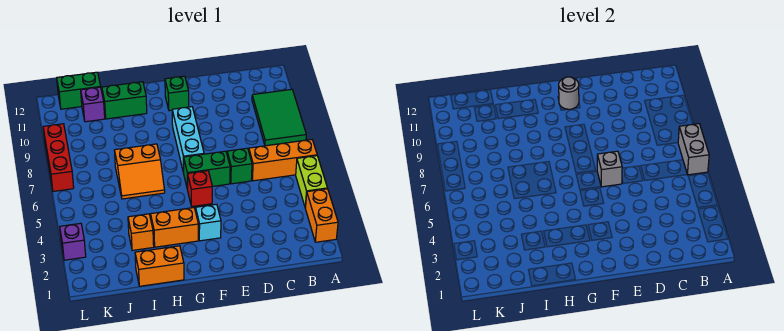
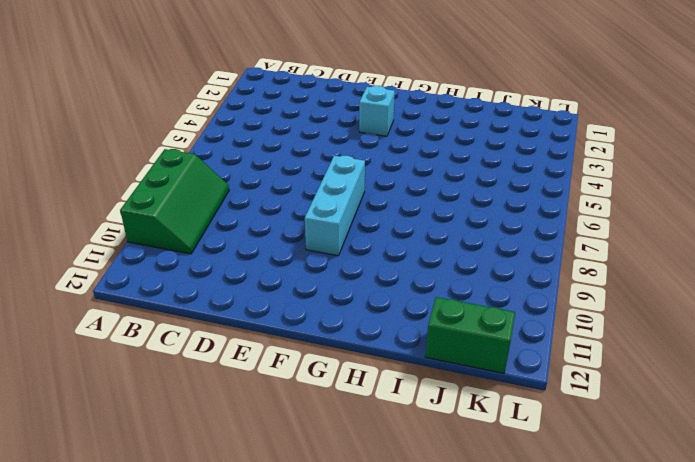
green 2x3 slope [120,149,229,254] -> green 2x3 tile [252,89,306,146]
none -> orange 1x2 brick [305,189,338,242]
none -> lime 1x2 brick [296,156,327,208]
none -> orange 1x3 brick [249,140,317,181]

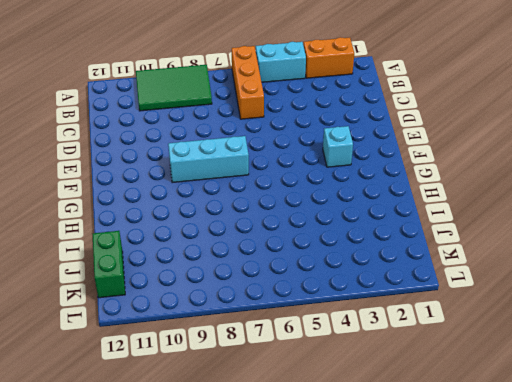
cyan 1x2 brick [256,42,306,82] -> lime 1x2 brick [296,156,327,208]
none -> green 1x1 brick [227,148,252,184]
none -> green 1x2 brick [184,151,230,190]
none -> red 1x1 brick [188,171,212,206]

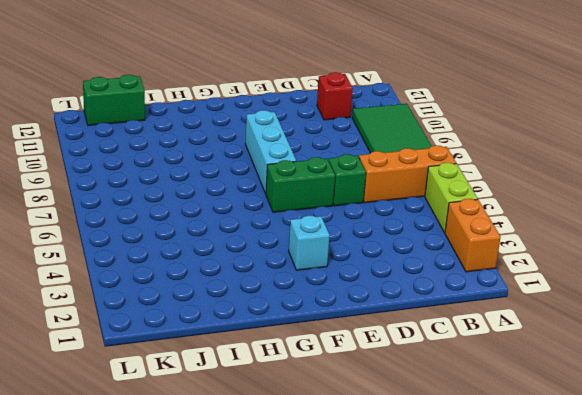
red 1x1 brick [317,72,353,120] -> red 1x1 brick moved to [188,171,212,206]
none -> green 1x1 brick [165,76,189,111]
none -> orange 1x2 brick [151,208,198,247]
none -> orange 1x2 brick [135,246,184,286]

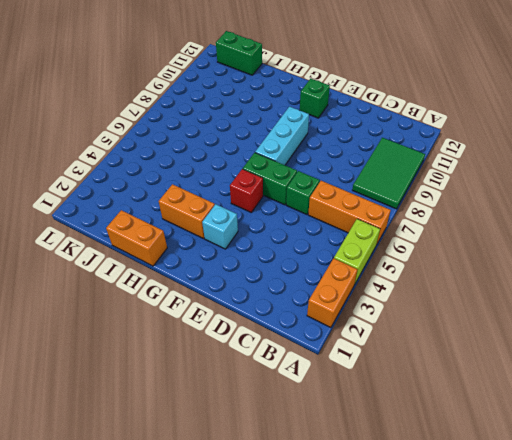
none -> orange 2x2 slope [114,144,165,199]
none -> green 1x2 brick [102,82,147,119]
none -> orange 1x1 brick [128,214,154,250]

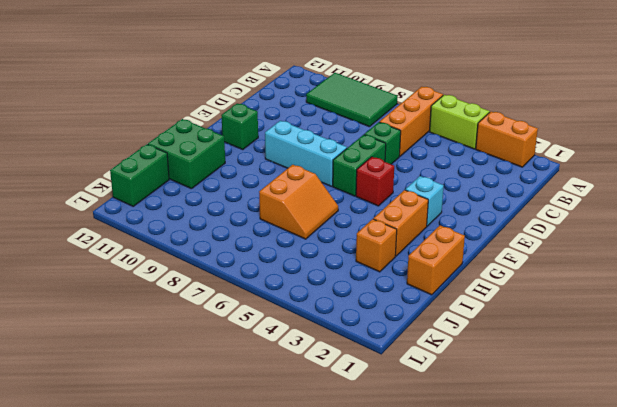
green 2x2 brick [148,119,225,189] -> green 1x2 brick [102,82,147,119]
none -> purple 1x1 brick [81,87,105,122]
none -> purple 1x1 brick [60,223,86,260]
none -> red 1x3 brick [43,124,74,191]

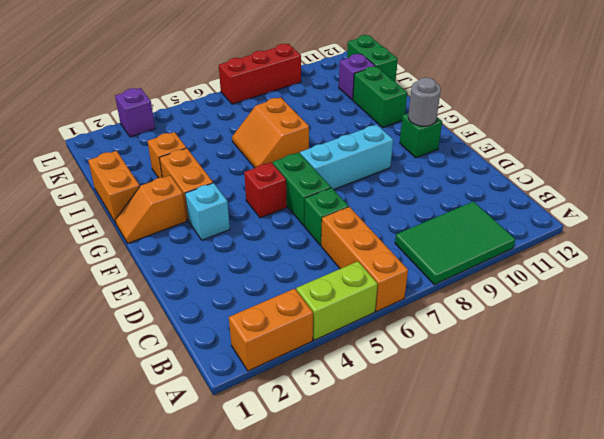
orange 1x2 slope [115,176,187,243] -> none
none -> grey 1x2 brick [678,124,709,175]
none -> grey 1x1 brick [597,151,622,187]

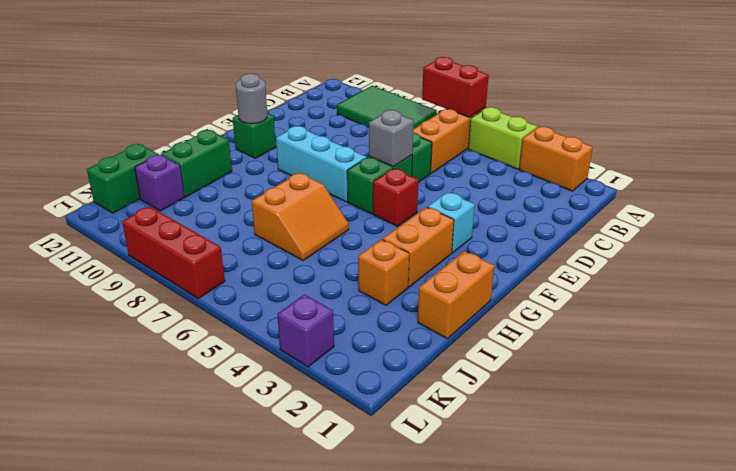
red 1x2 brick [422,57,489,117] -> grey 1x2 brick [678,124,709,175]

